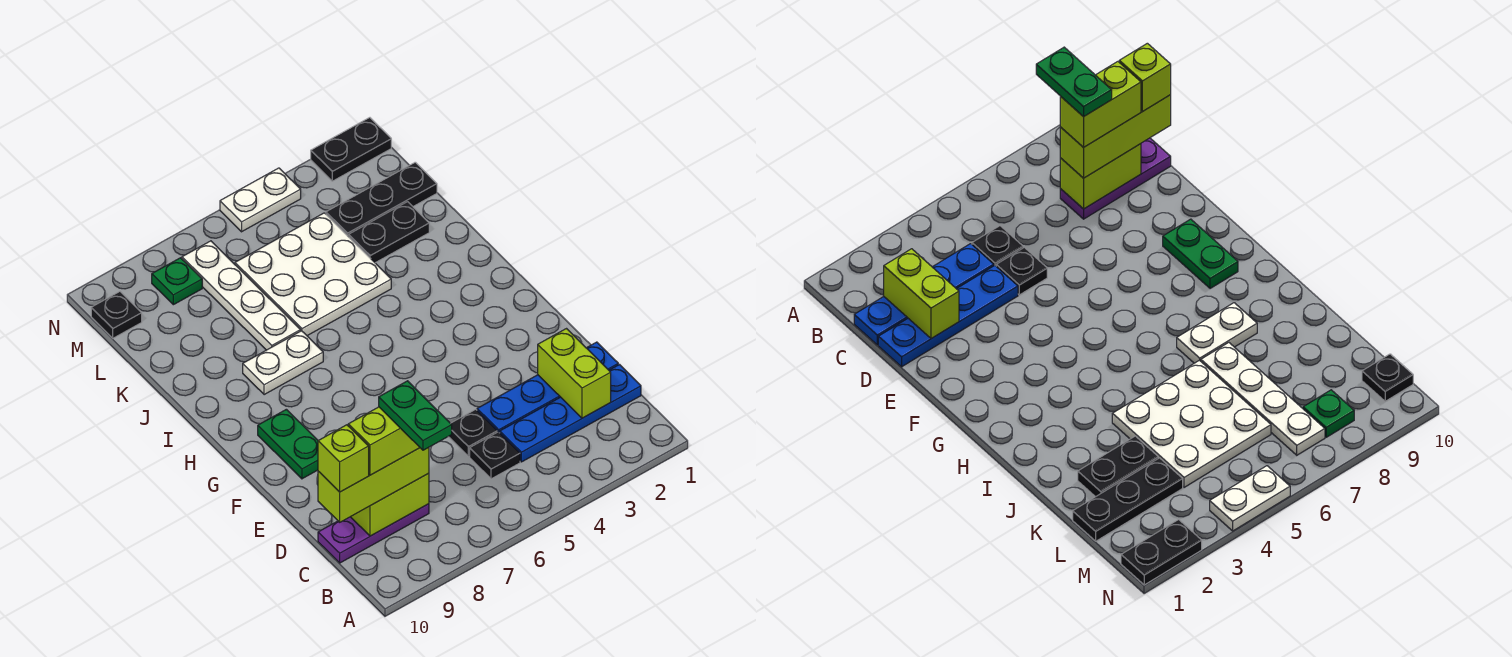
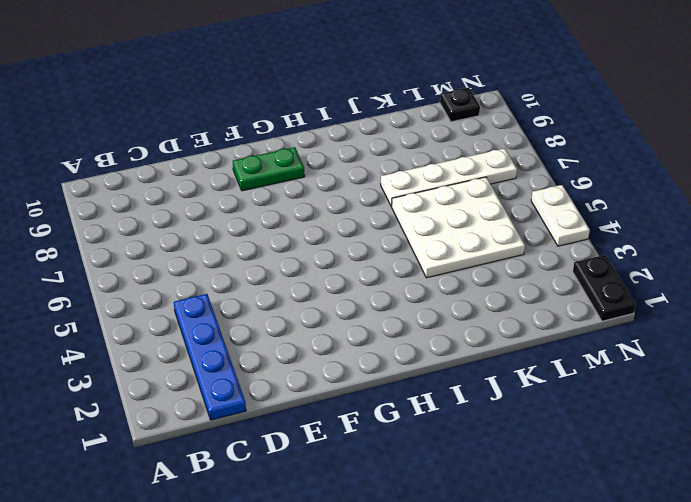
none -> black 1x1 plate [470,432,520,479]
none -> purple 1x3 plate [318,504,429,563]
none -> blue 1x4 plate [477,342,618,433]

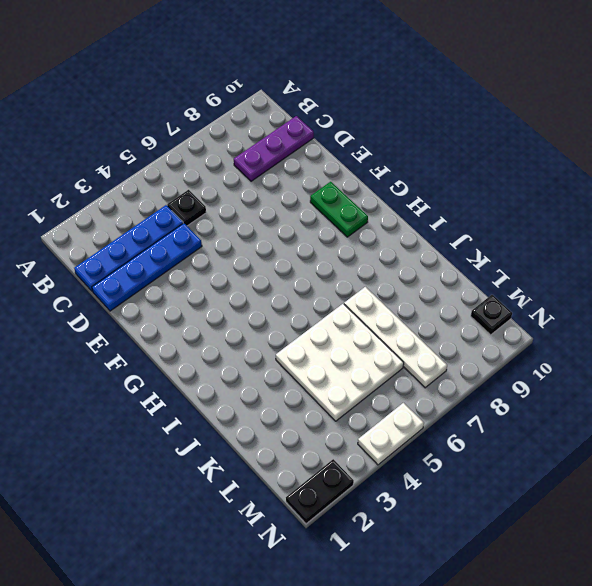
none -> black 1x1 plate [448,409,497,456]
none -> white 1x2 plate [243,331,323,395]
none -> black 1x2 plate [349,202,429,263]

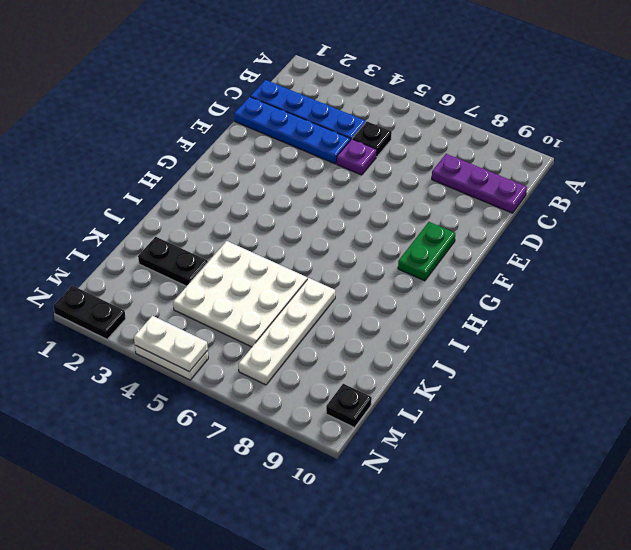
purple 1x1 plate [337,139,377,175] -> black 1x1 plate [448,409,497,456]
white 1x2 plate [134,316,208,372] -> white 1x2 plate moved to [243,331,323,395]
none -> black 1x3 plate [326,162,437,237]
none -> green 1x1 plate [152,258,202,305]
none -> lime 1x2 brick [538,329,611,418]

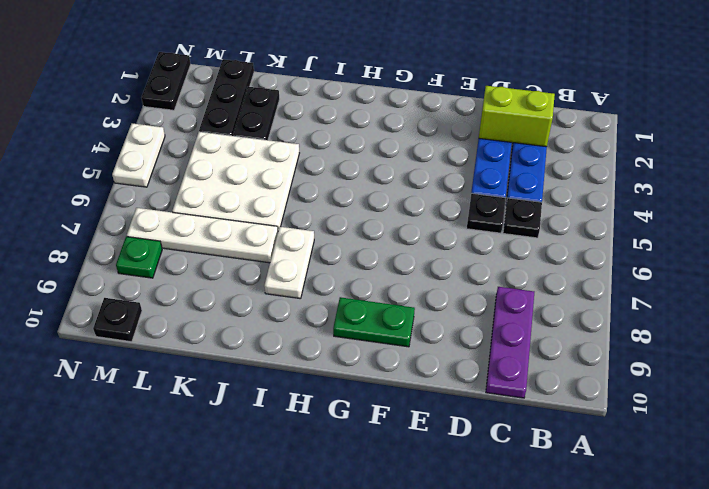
none -> lime 1x2 brick [351,473,429,536]
none -> lime 1x3 brick [318,447,429,522]
none -> lime 1x2 brick [348,407,420,475]

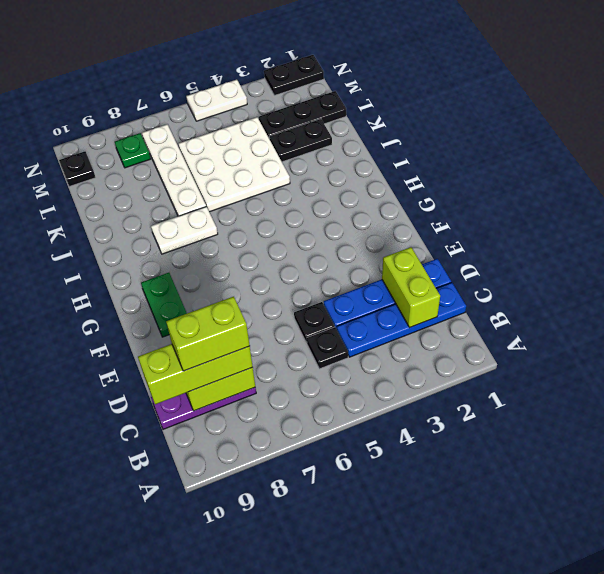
none -> lime 1x1 brick [318,425,369,492]
none -> green 1x2 plate [379,381,452,450]

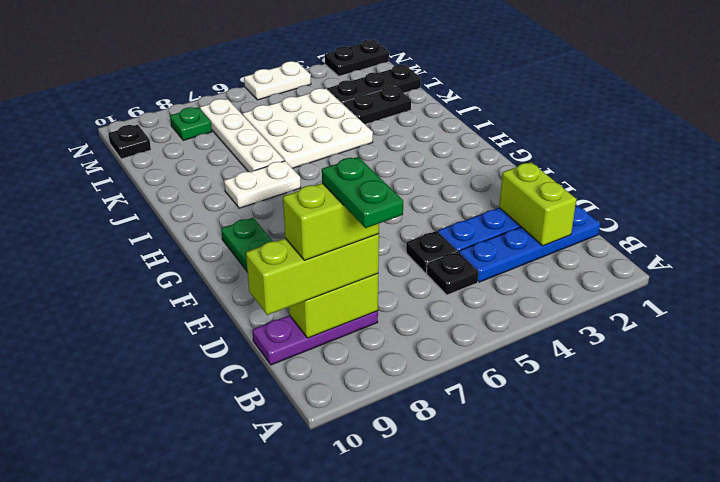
none -> lime 1x1 brick [318,425,369,492]

